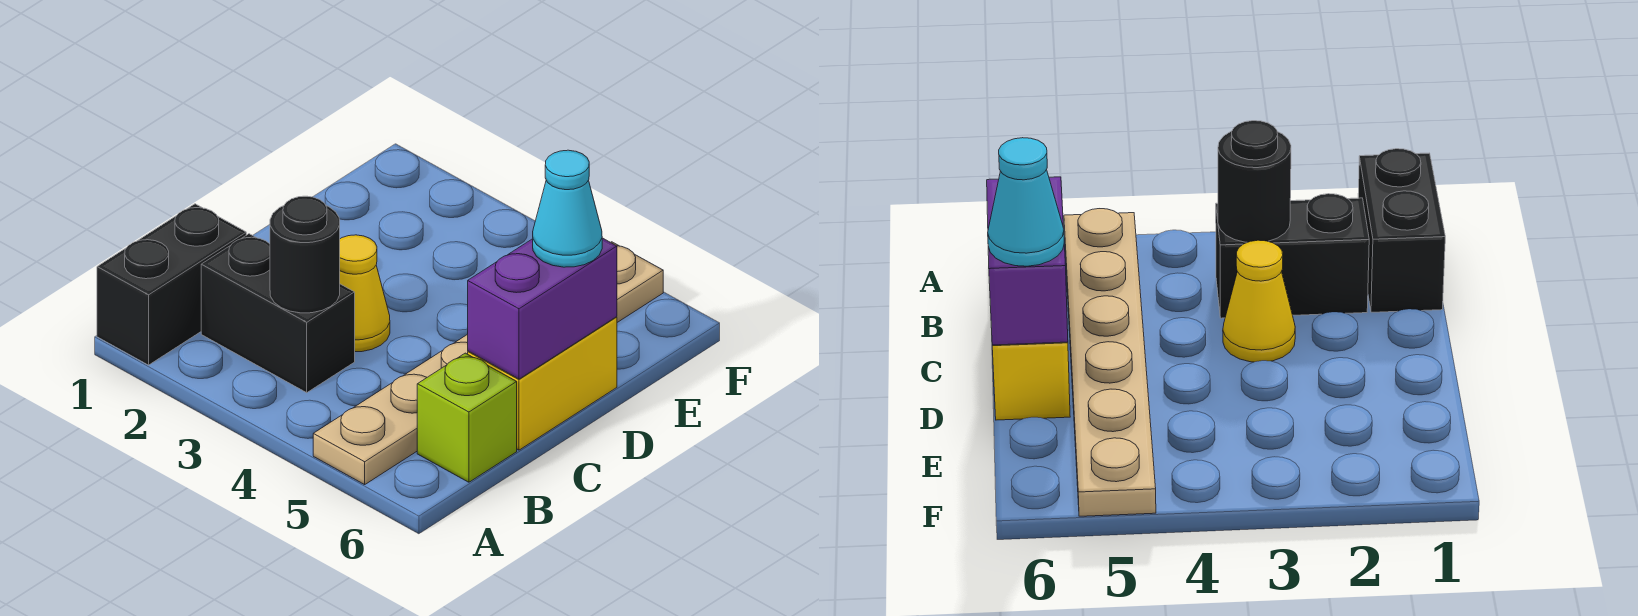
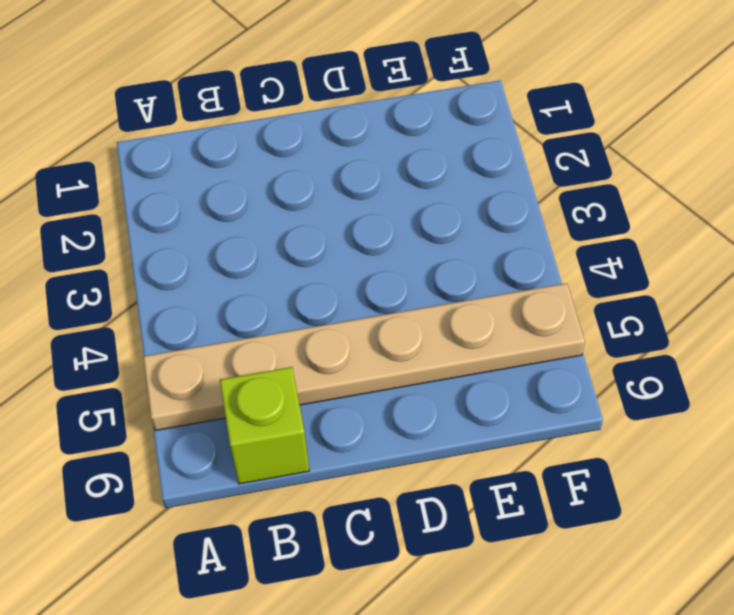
none -> black 1x2 brick [97,204,246,365]
none -> black 1x2 brick [201,234,355,393]

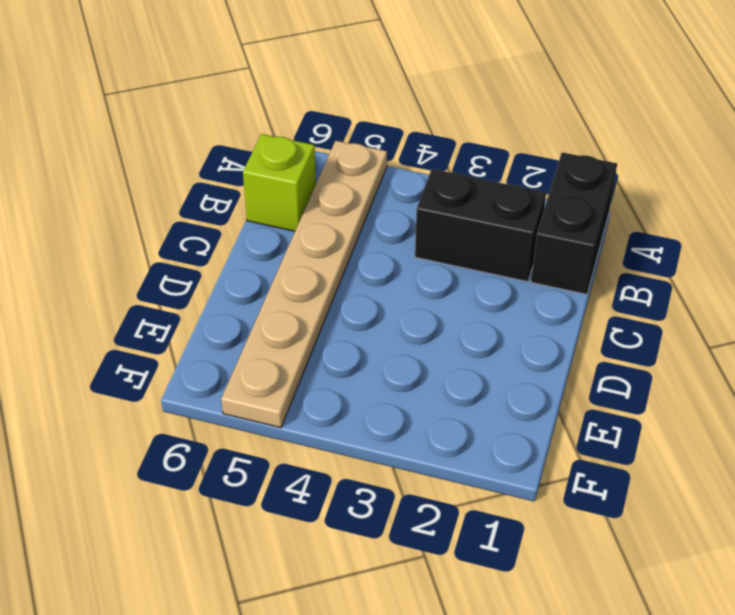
none -> yellow 1x1 cone [340,235,390,352]
none -> yellow 1x2 brick [468,317,617,450]

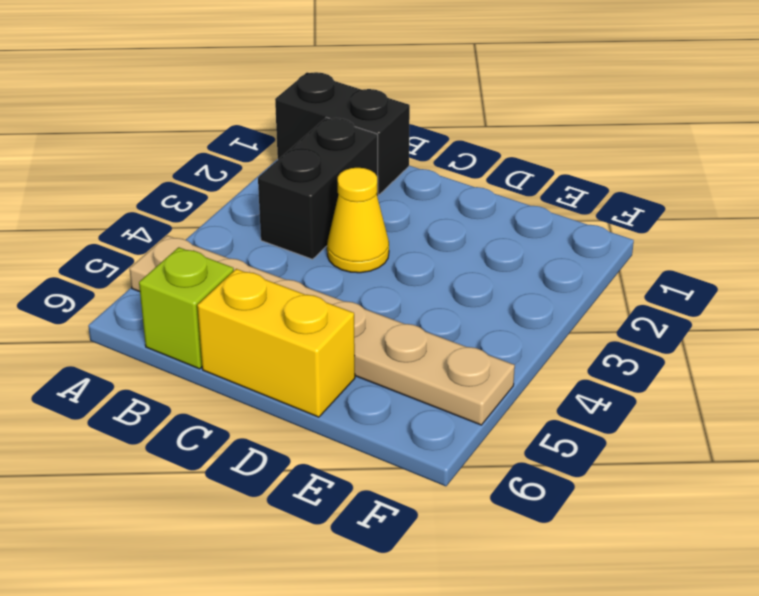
none -> black 1x1 round brick [270,196,340,313]
none -> purple 1x2 brick [468,238,617,379]

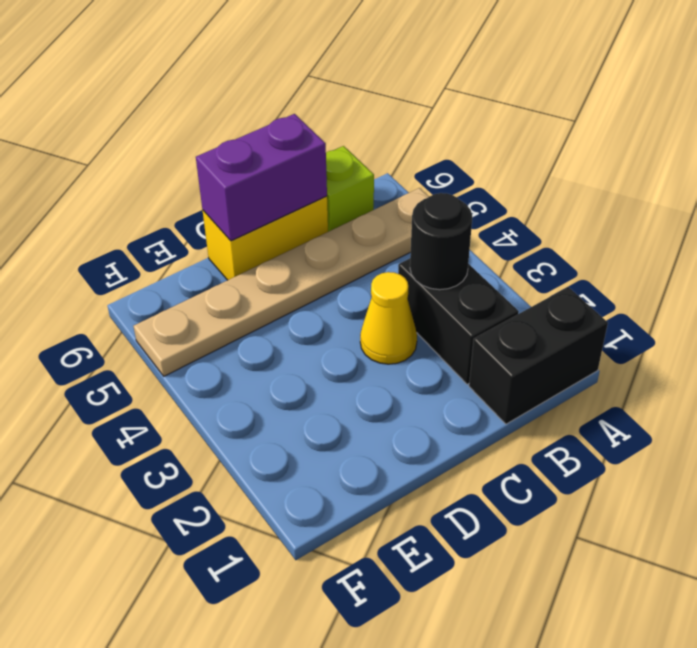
none -> cyan 1x1 cone [533,150,602,267]

